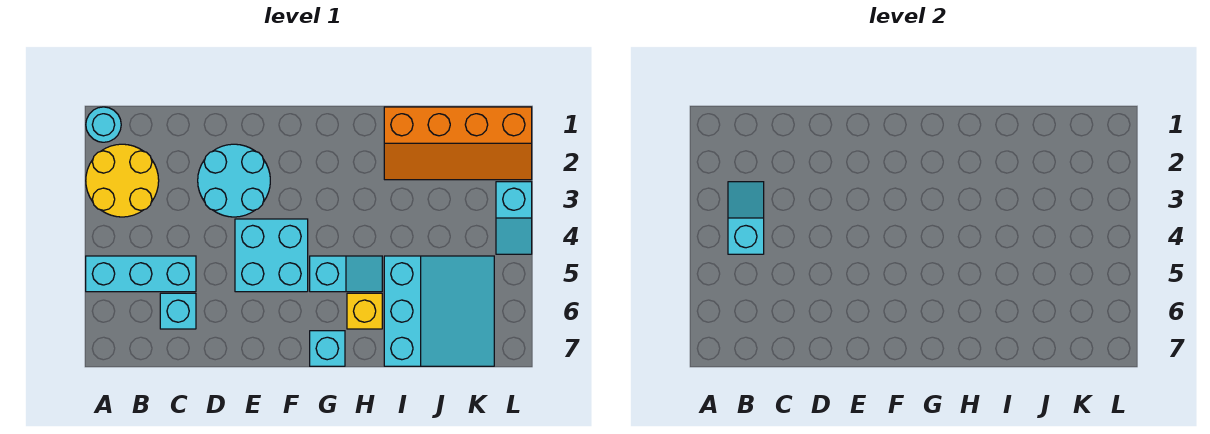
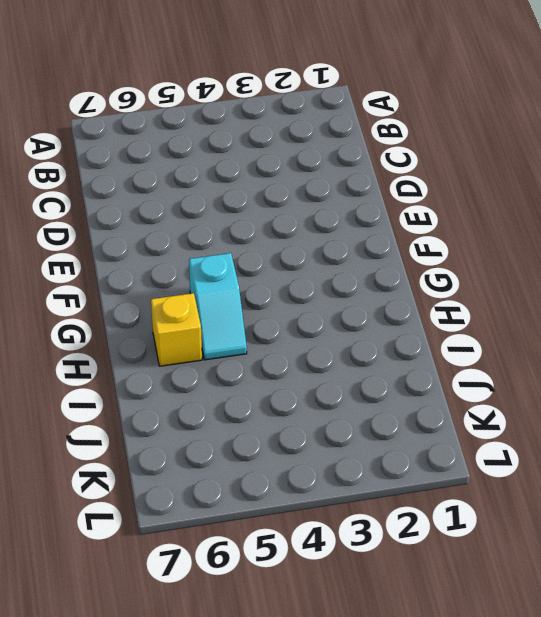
none -> cyan 1x1 round brick [86,107,121,142]
none -> yellow 2x2 round brick [86,144,159,217]
none -> cyan 1x3 brick [86,256,196,292]

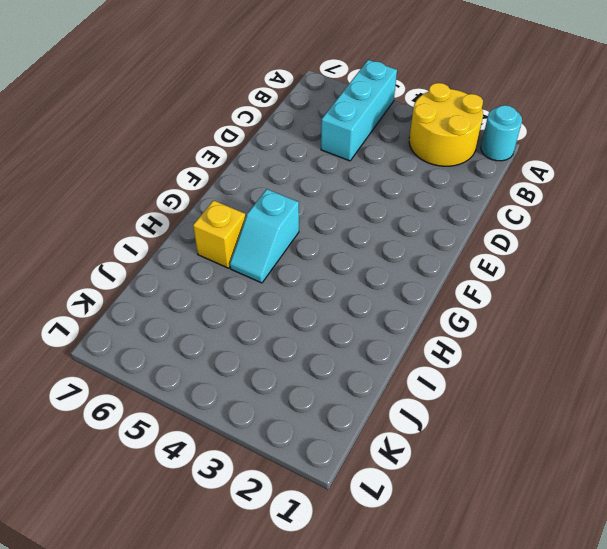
none -> cyan 1x1 brick [160,293,196,329]
none -> cyan 2x2 round brick [198,144,270,217]
none -> cyan 2x2 brick [235,219,308,292]

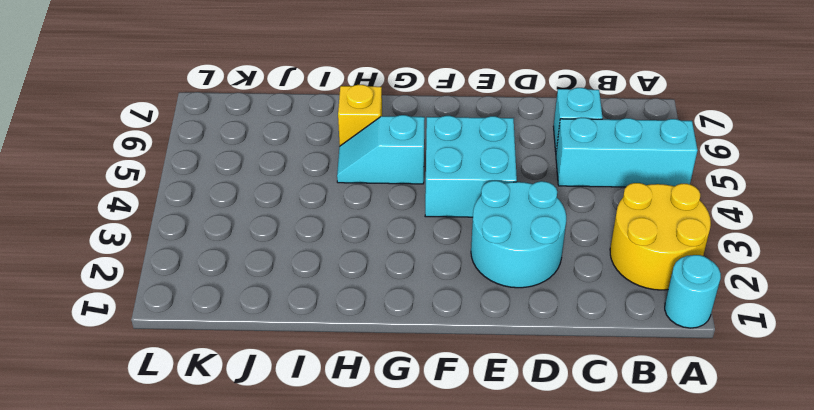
none -> cyan 1x1 brick [310,331,345,366]
none -> orange 2x4 slope [384,107,532,180]
none -> cyan 3x3 slope [384,256,494,366]

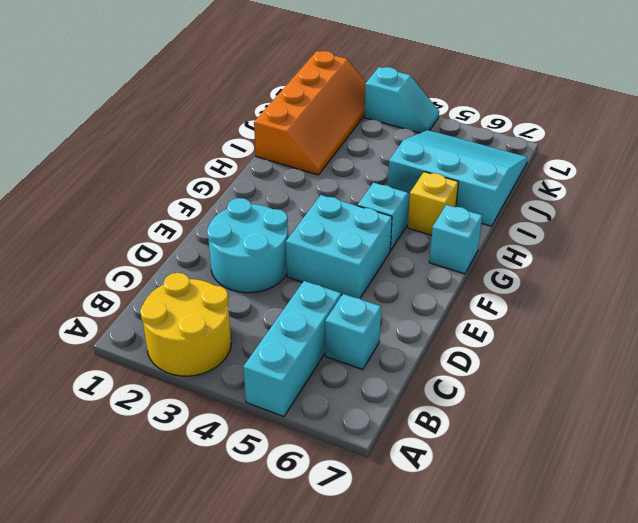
none -> cyan 1x1 round brick [86,107,121,142]
none -> cyan 1x2 slope [728,182,764,254]

